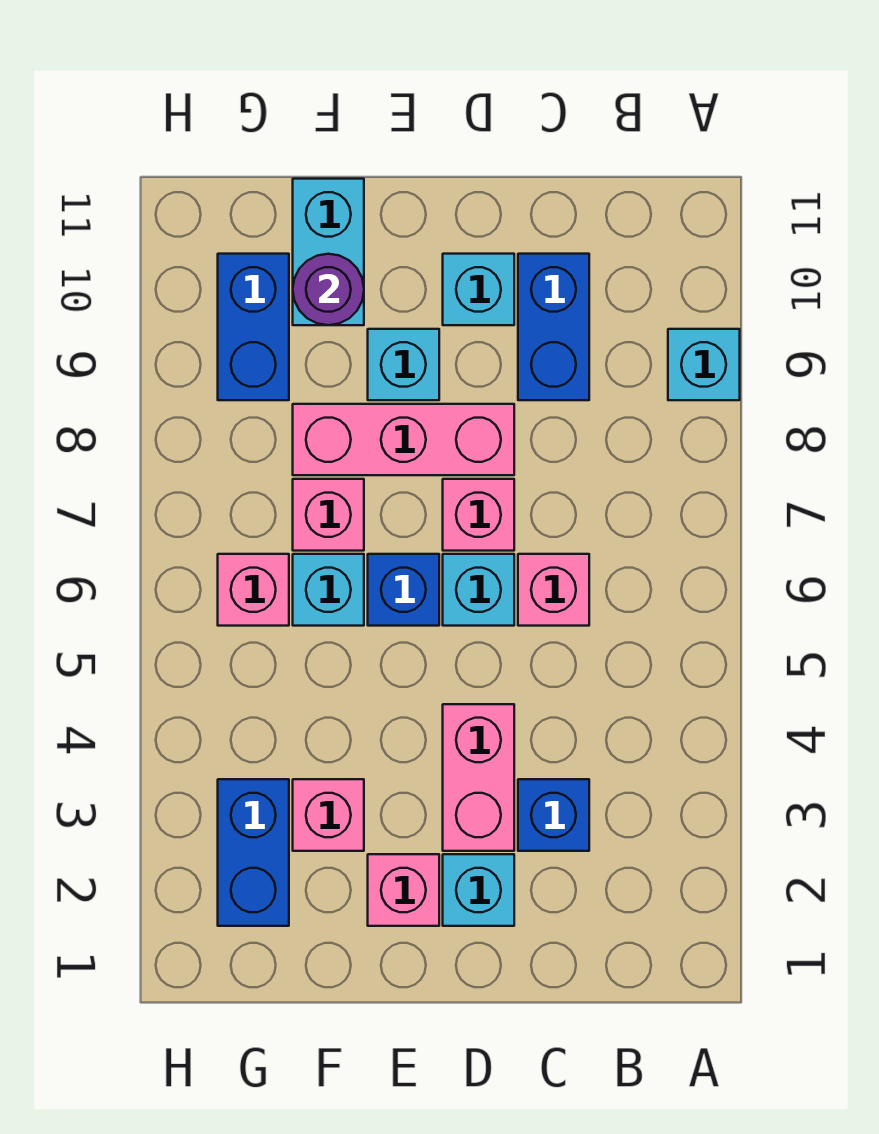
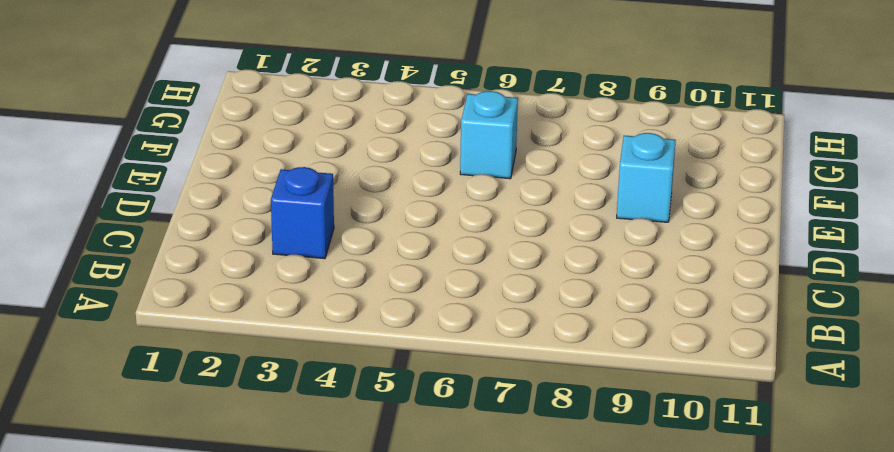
none -> cyan 1x1 brick [668,329,740,400]
none -> pink 1x1 brick [518,554,589,626]
none -> blue 1x2 brick [518,254,589,400]

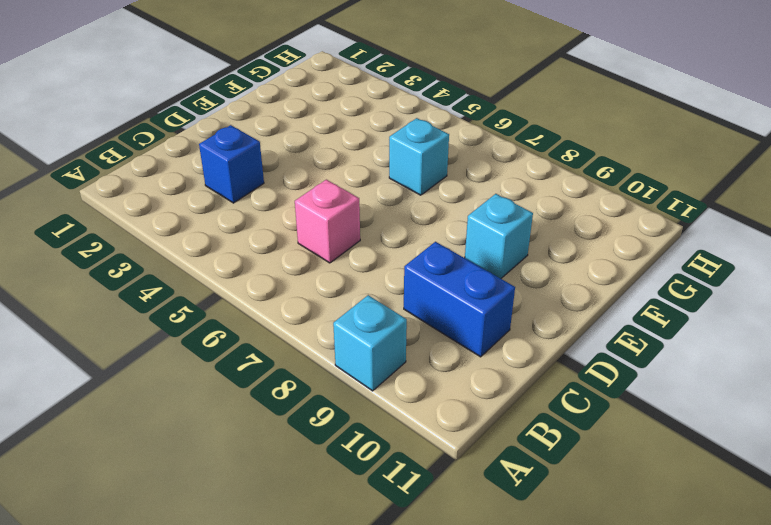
none -> cyan 1x1 brick [443,854,514,926]
none -> pink 1x2 brick [443,704,514,851]
none -> cyan 1x1 brick [443,554,514,626]

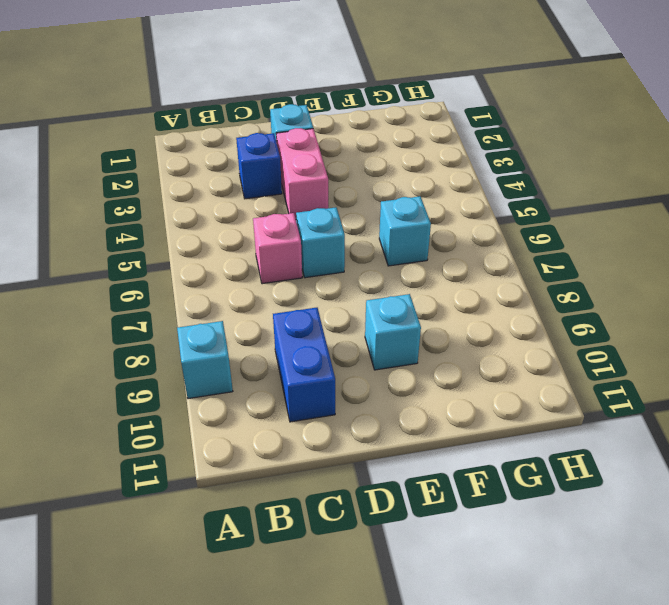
none -> pink 1x1 brick [443,479,514,551]
none -> pink 1x3 brick [293,404,514,475]
none -> cyan 1x1 brick [443,254,514,325]

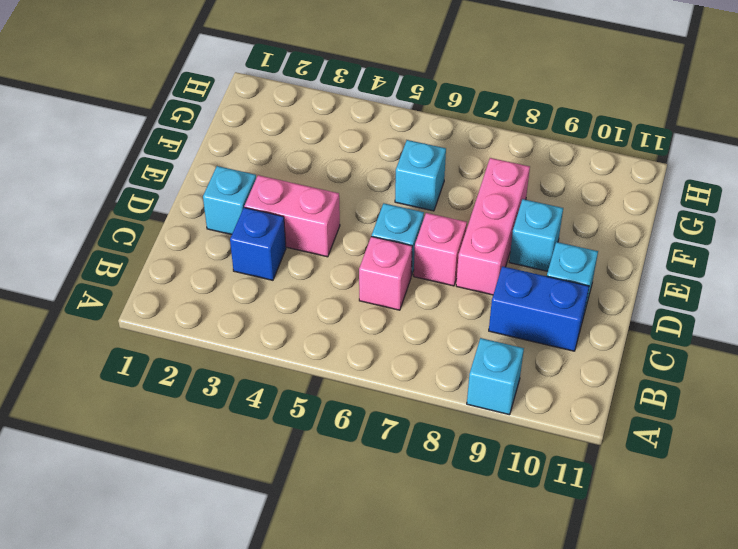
none -> pink 1x1 brick [368,854,439,926]
none -> blue 1x1 brick [368,554,439,626]
none -> pink 1x1 brick [293,779,364,851]

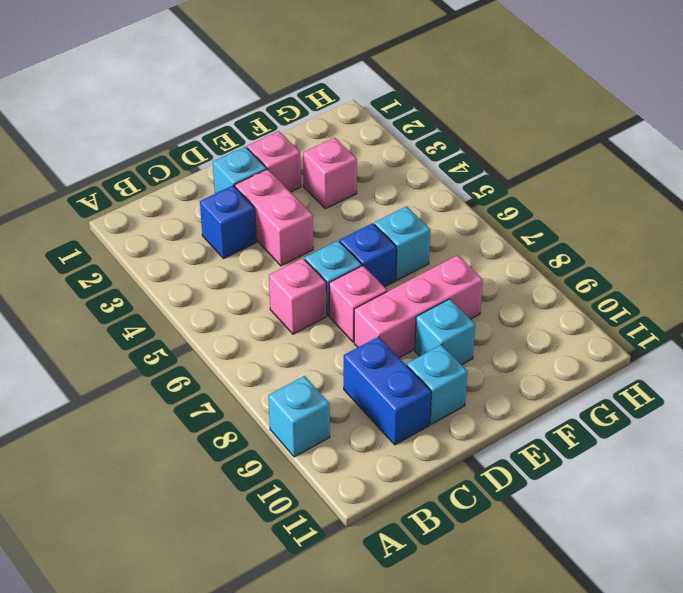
none -> pink 1x1 brick [293,479,364,551]
none -> cyan 1x2 brick [293,179,364,325]
none -> blue 1x2 brick [218,779,289,926]

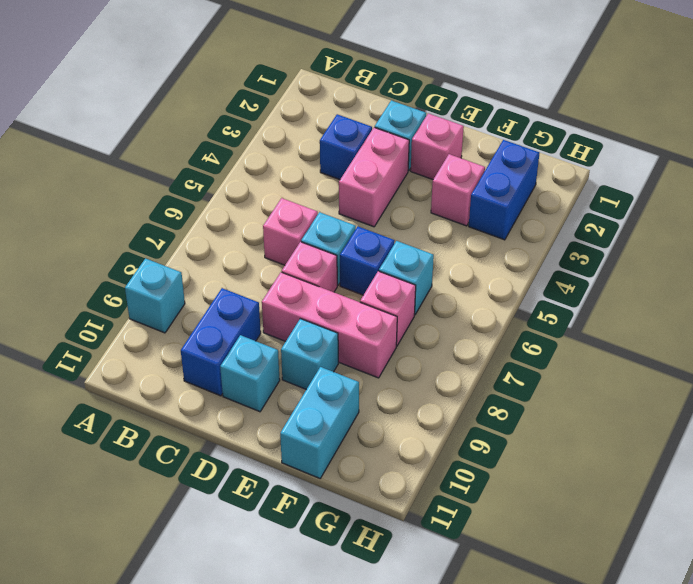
none -> pink 1x1 brick [218,554,289,626]
none -> blue 1x2 brick [218,254,289,400]
none -> purple 1x1 round brick [293,254,364,325]

